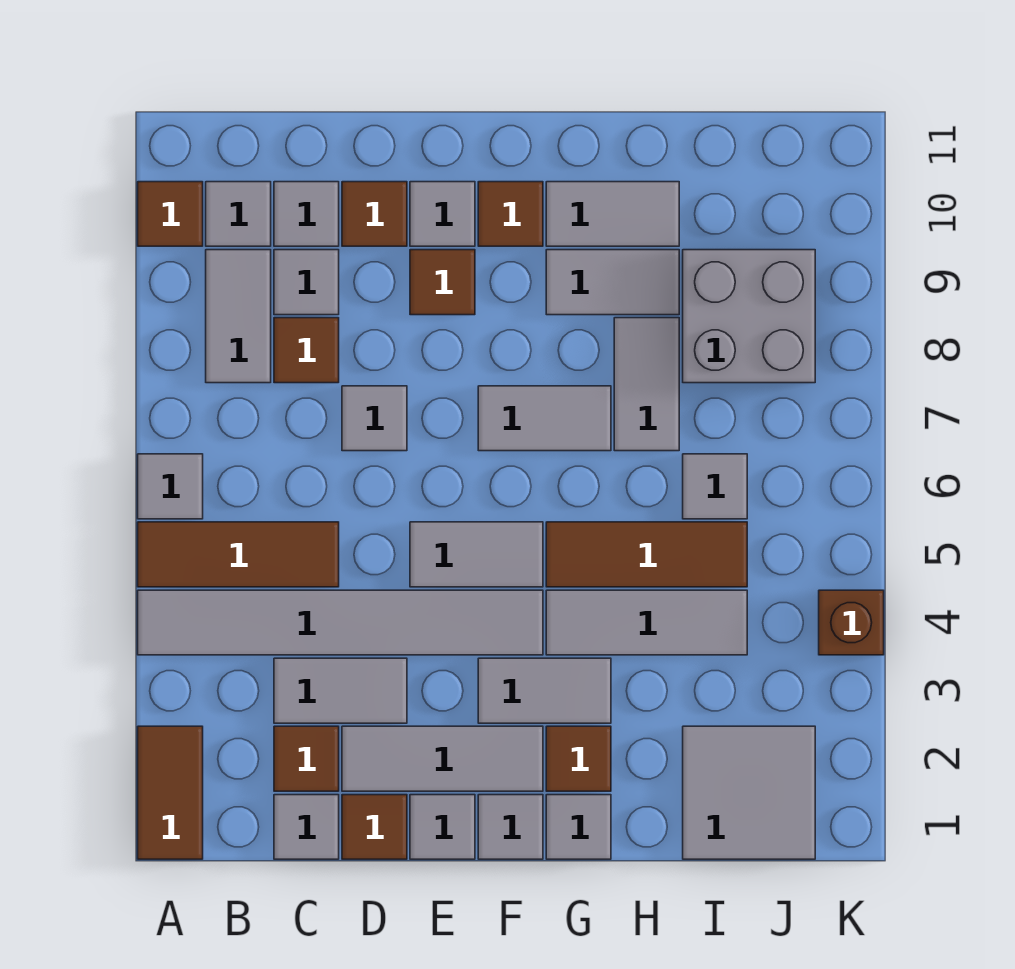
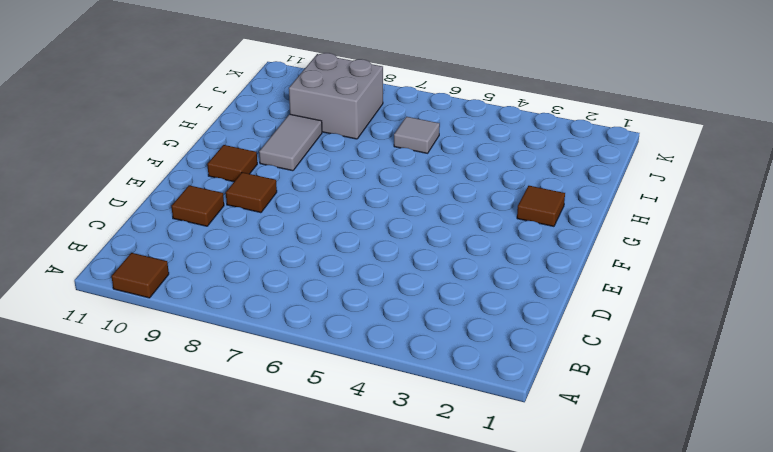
none -> brown 1x2 tile [138,726,203,859]
none -> grey 1x6 tile [138,590,543,655]
none -> brown 1x3 tile [138,522,339,587]
none -> grey 1x1 tile [138,454,203,519]

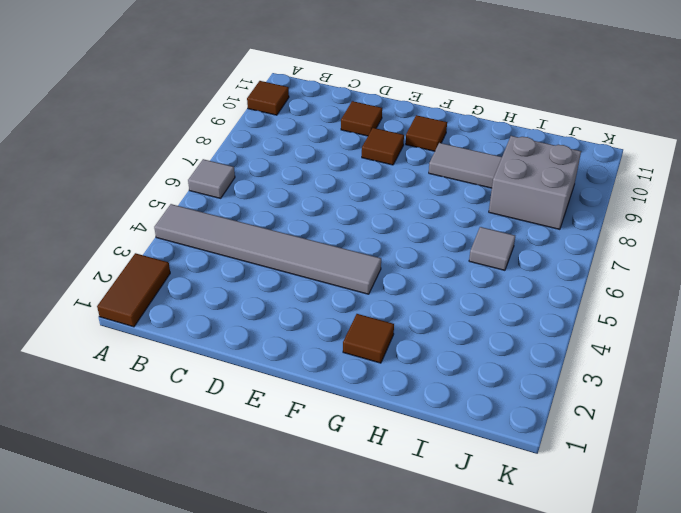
none -> brown 1x3 tile [138,522,339,587]
none -> grey 1x2 tile [206,250,271,383]
none -> grey 1x1 tile [206,182,271,246]
none -> grey 1x1 tile [274,795,339,859]

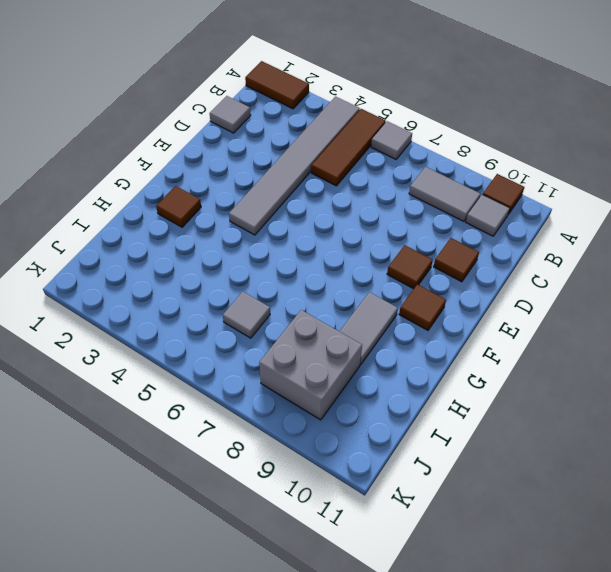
none -> brown 1x1 tile [274,726,339,791]
none -> grey 1x2 tile [274,658,407,723]
none -> brown 1x1 tile [274,318,339,383]
none -> grey 1x1 tile [274,250,339,315]

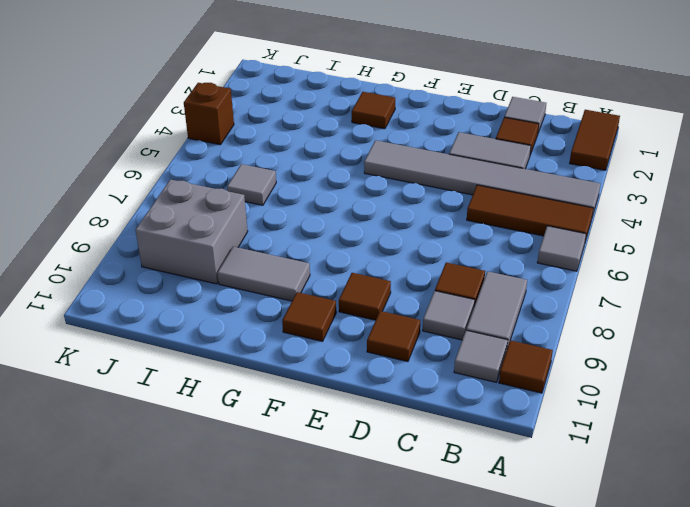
none -> grey 1x1 tile [274,182,339,246]
none -> brown 1x1 tile [342,795,407,859]
none -> grey 1x3 tile [342,726,543,791]
none -> grey 1x1 tile [342,386,407,451]

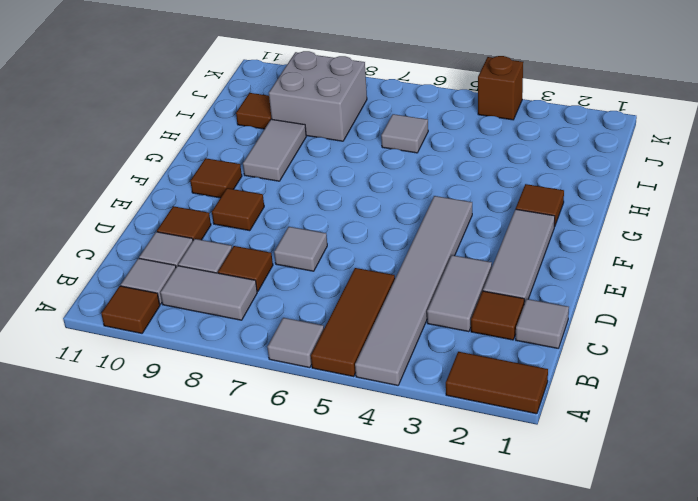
brown 1x1 tile [236,93,272,129] -> brown 1x1 tile moved to [342,795,407,859]
none -> grey 1x1 tile [410,795,475,859]
none -> grey 1x2 tile [410,522,543,587]
none -> grey 1x1 tile [410,182,475,246]
none -> grey 1x1 tile [478,795,543,859]

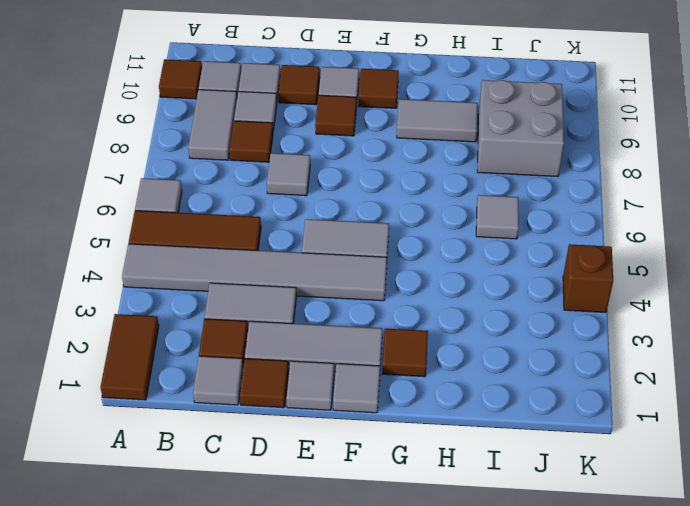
none -> grey 1x2 tile [478,658,611,723]
none -> grey 1x2 tile [478,386,611,451]
none -> grey 1x1 tile [546,795,611,859]
none -> grey 1x3 tile [546,590,747,655]

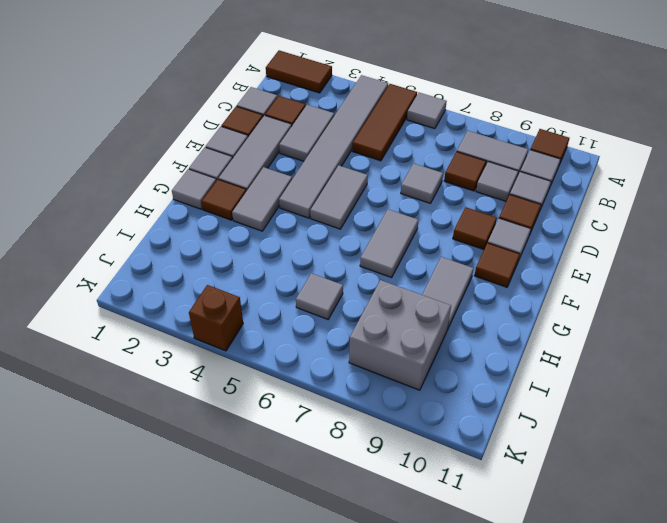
none -> grey 1x3 tile [546,590,747,655]
none -> brown 1x3 tile [546,522,747,587]
none -> grey 1x2 tile [546,182,679,246]
none -> grey 1x2 tile [614,318,679,451]

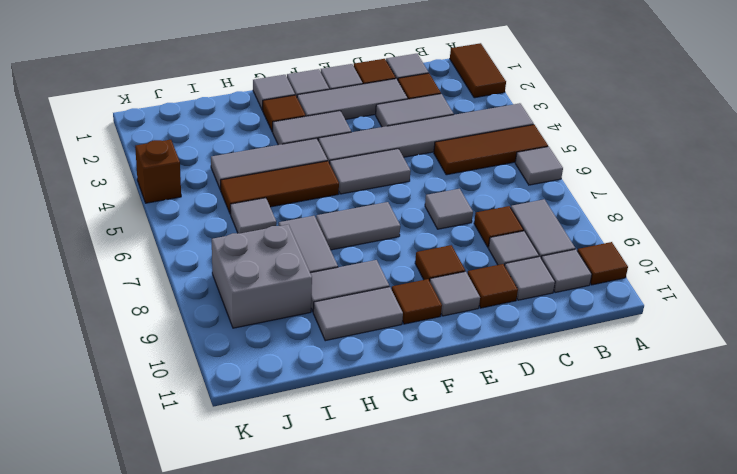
none -> grey 2x2 tile [683,726,815,859]

